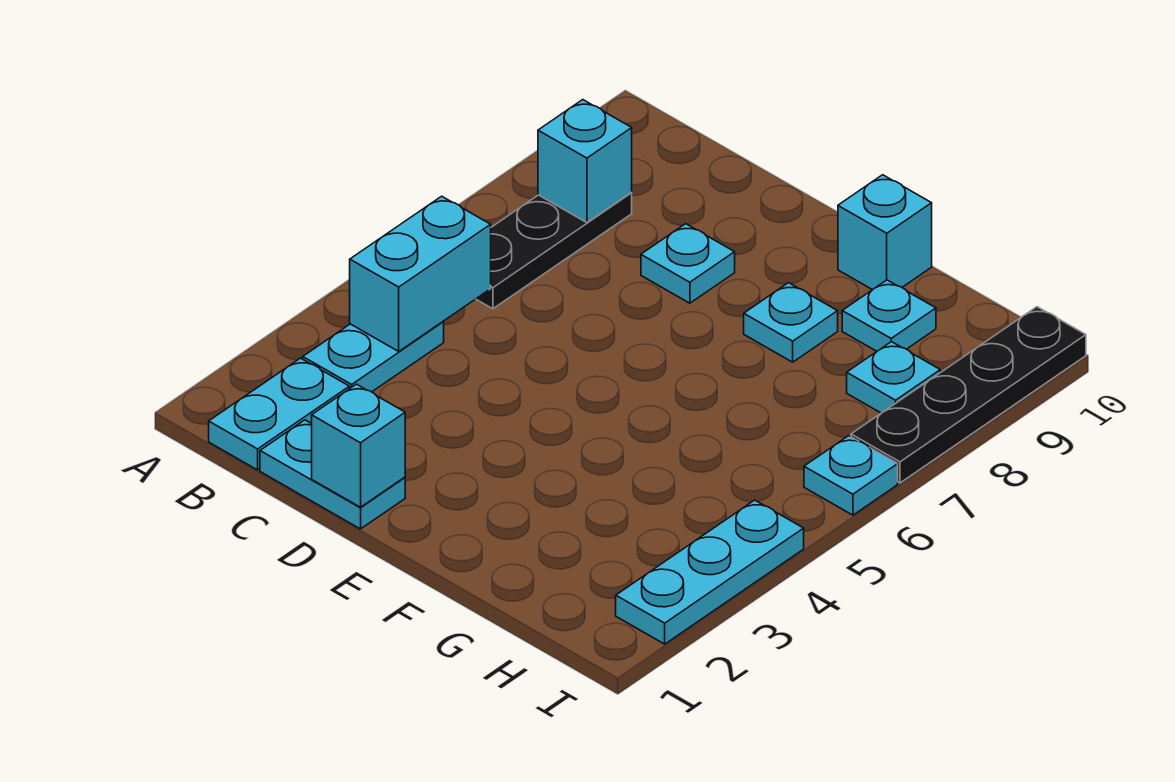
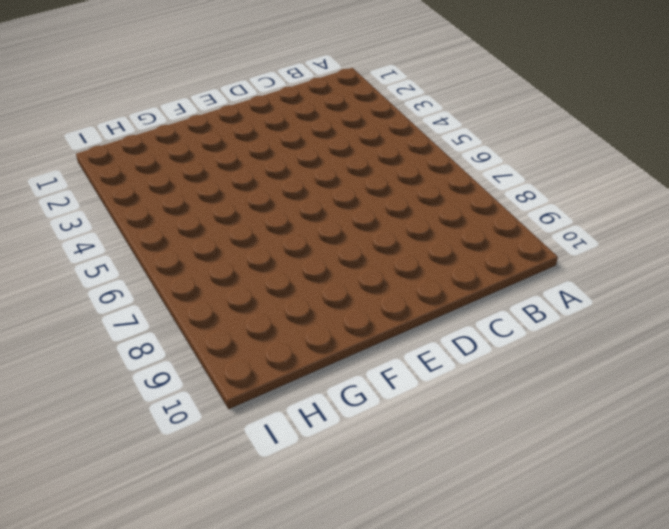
none -> cyan 1x2 plate [209,358,349,470]
none -> cyan 1x2 plate [303,322,444,392]
none -> black 1x3 plate [476,193,632,309]

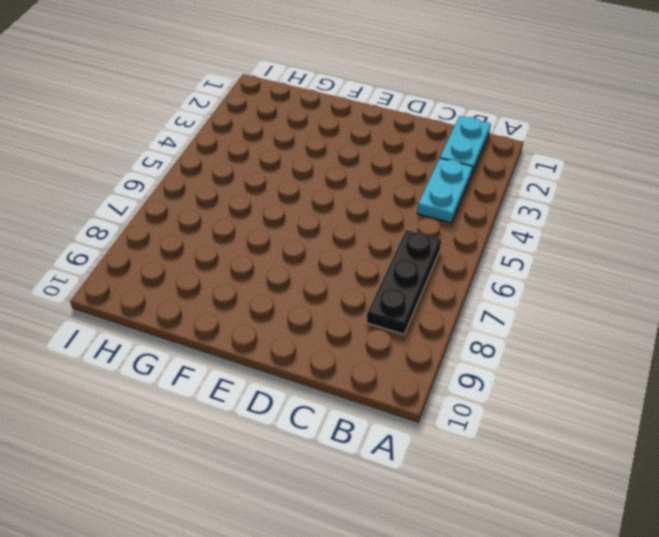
none -> cyan 1x2 plate [260,420,405,529]
none -> cyan 1x1 plate [641,224,735,303]
none -> cyan 1x1 plate [744,283,838,362]

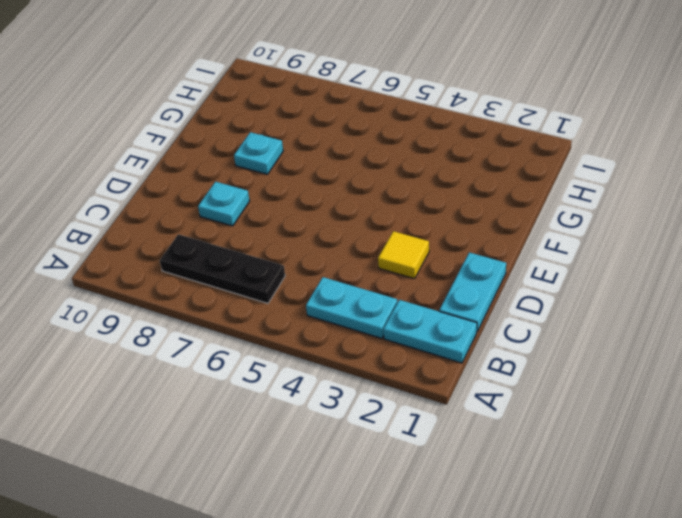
yellow 1x1 tile [378,231,429,279] -> none
none -> cyan 1x1 brick [838,175,932,290]
none -> cyan 1x1 plate [842,280,936,351]
none -> cyan 1x1 plate [847,342,940,413]

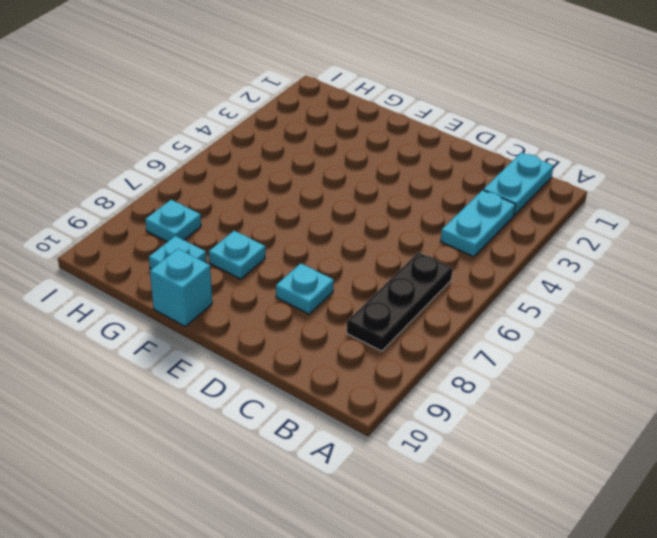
none -> cyan 1x2 plate [260,420,405,529]
none -> cyan 1x3 plate [616,500,804,644]
none -> cyan 1x1 plate [804,436,898,515]

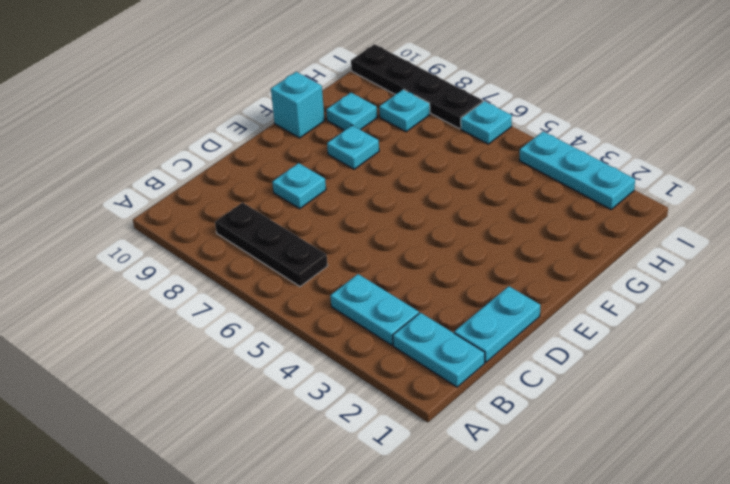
none -> cyan 1x2 brick [350,196,491,351]
none -> cyan 1x1 brick [538,100,632,222]
none -> cyan 1x1 brick [312,384,405,507]

